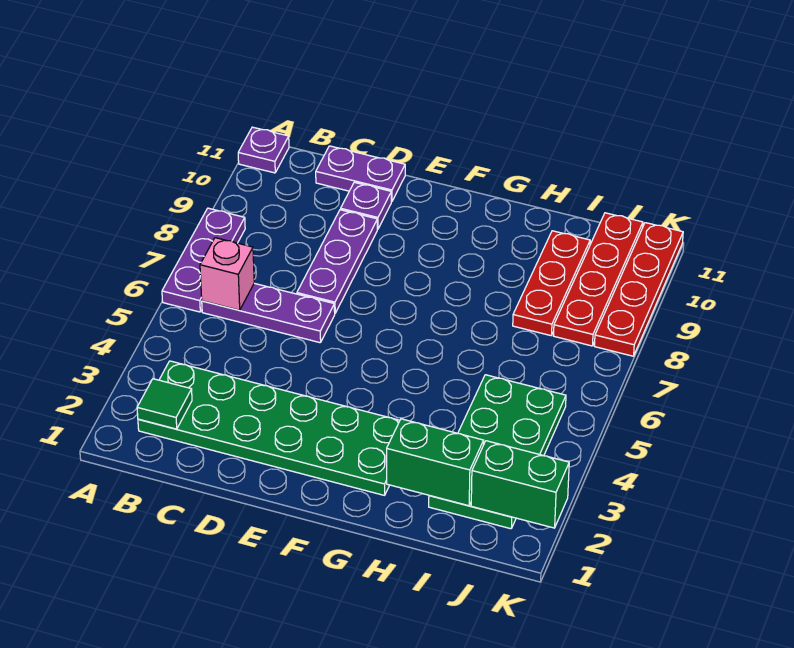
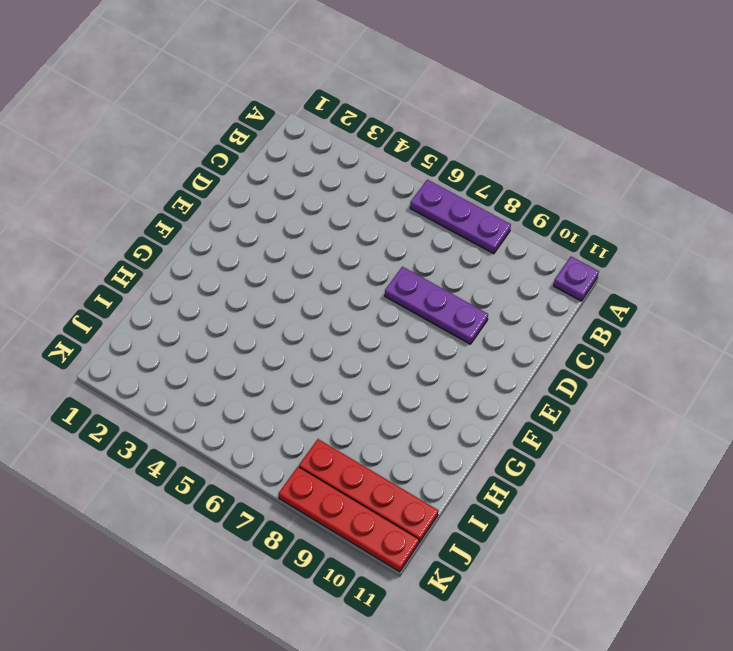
none -> green 2x6 plate [138,361,400,495]
none -> purple 1x3 plate [202,283,335,343]
none -> purple 1x2 plate [316,146,405,202]

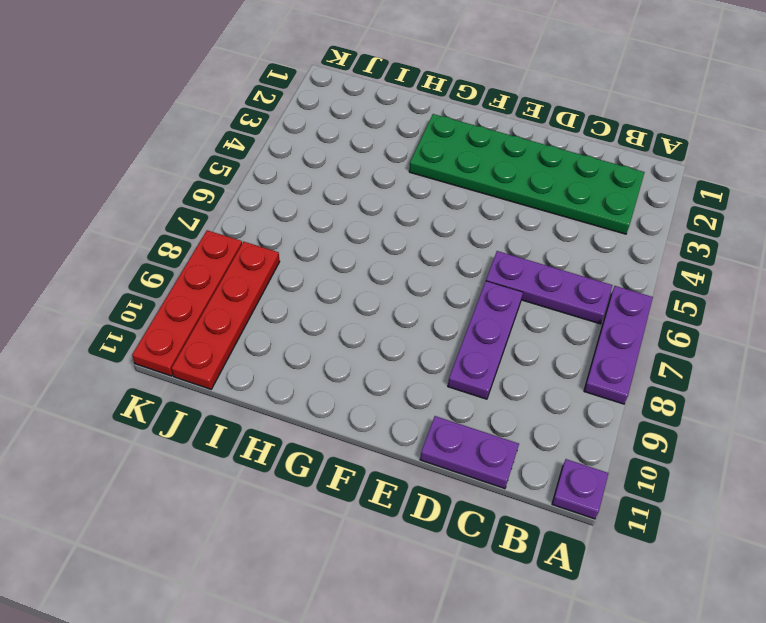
none -> purple 1x1 plate [341,182,391,229]
none -> green 2x4 plate [429,375,566,529]
none -> red 1x3 plate [513,231,590,336]

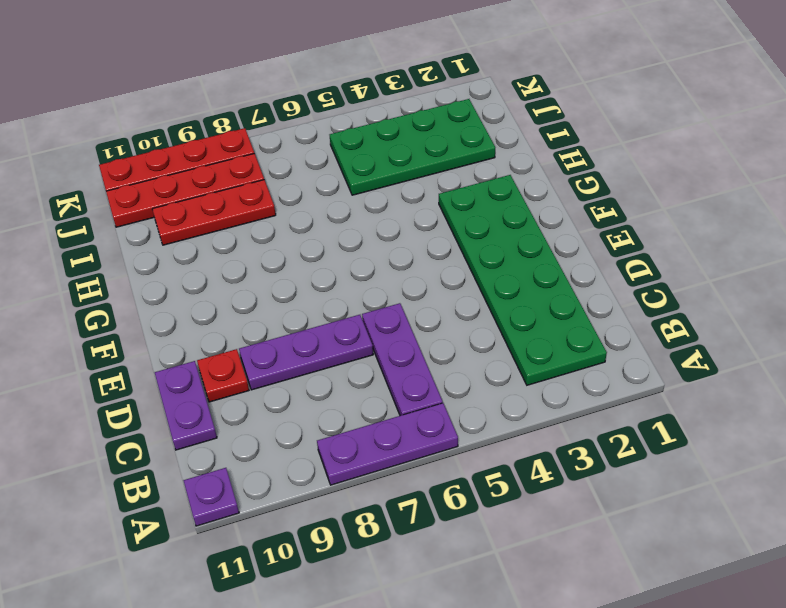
red 1x1 plate [197,349,249,402] -> purple 1x1 plate [341,182,391,229]
none -> green 1x1 tile [137,379,192,429]
none -> pink 1x1 brick [200,238,254,310]
none -> green 1x2 brick [387,419,484,506]

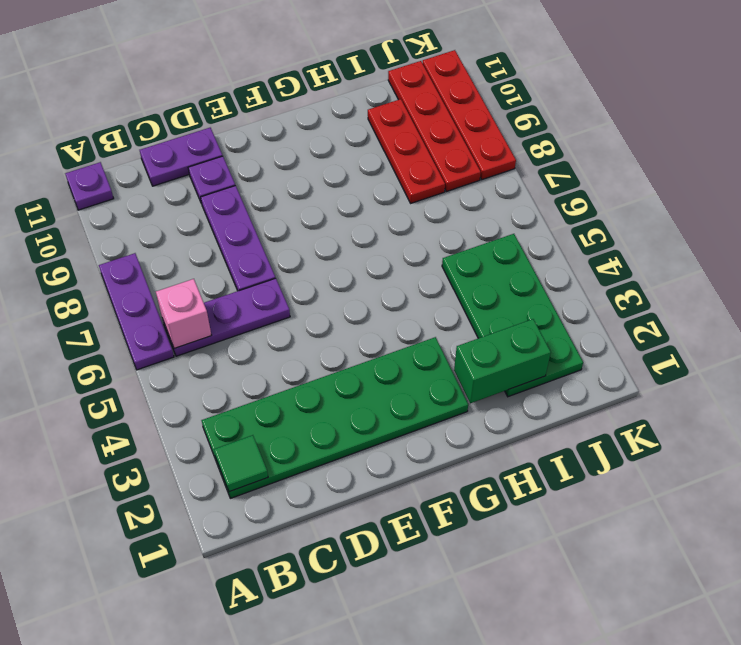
none -> green 1x2 brick [471,441,569,528]

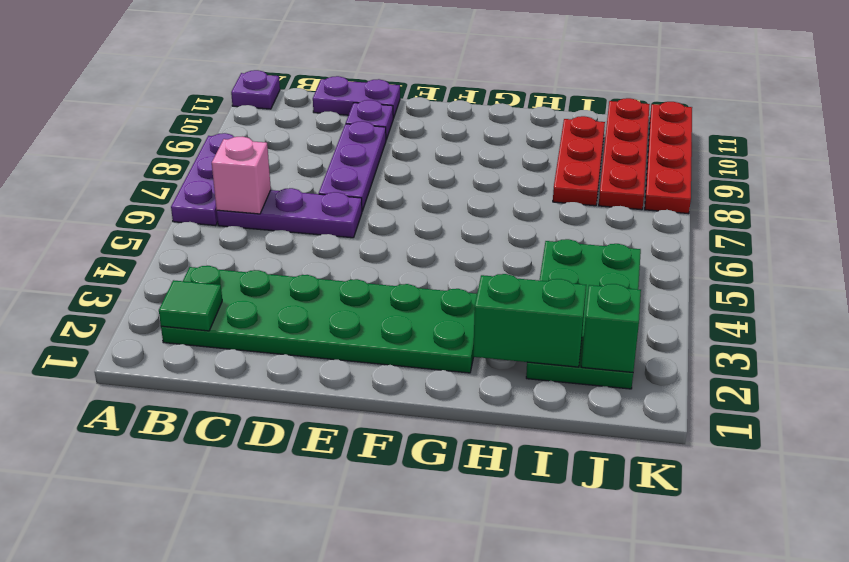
green 1x1 brick [581,284,641,372] -> green 1x2 brick [471,441,569,528]

